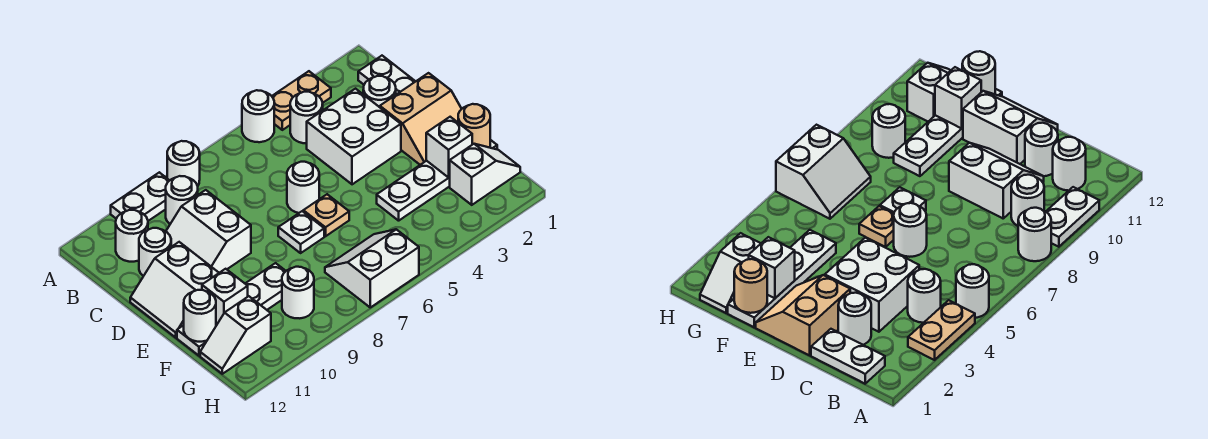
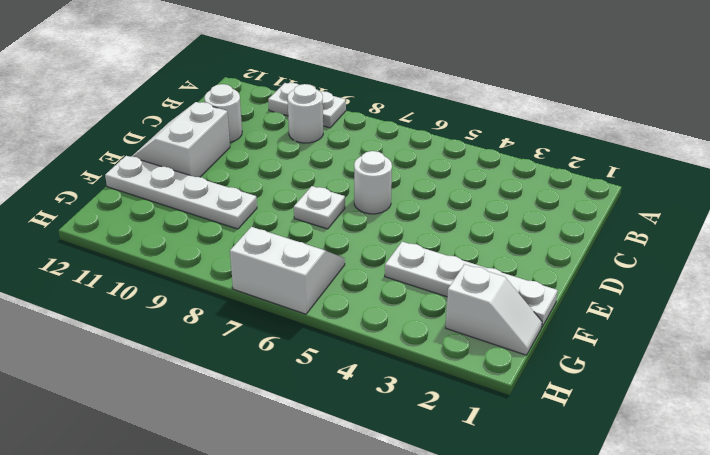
none -> tan 1x2 plate [272,71,331,130]
none -> white 1x1 round brick [242,90,274,142]
none -> white 1x1 round brick [167,141,200,186]

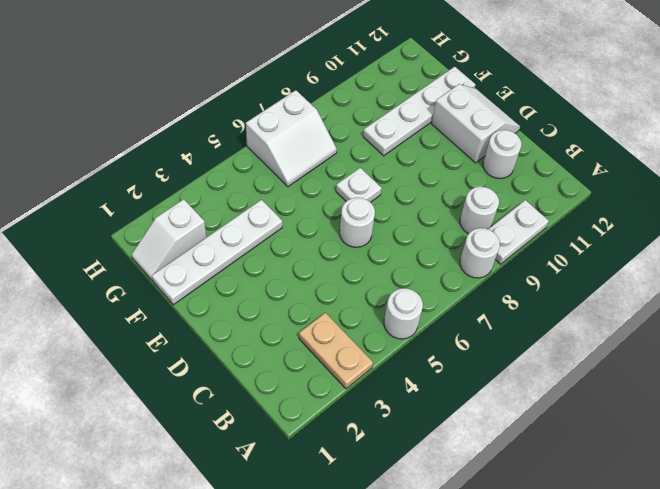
tan 1x2 plate [299,313,373,389] -> tan 1x2 plate turned to [272,71,331,130]
none -> white 1x2 plate [358,56,416,94]
none -> white 1x1 round brick [290,92,323,143]
none -> white 1x1 round brick [116,210,148,262]

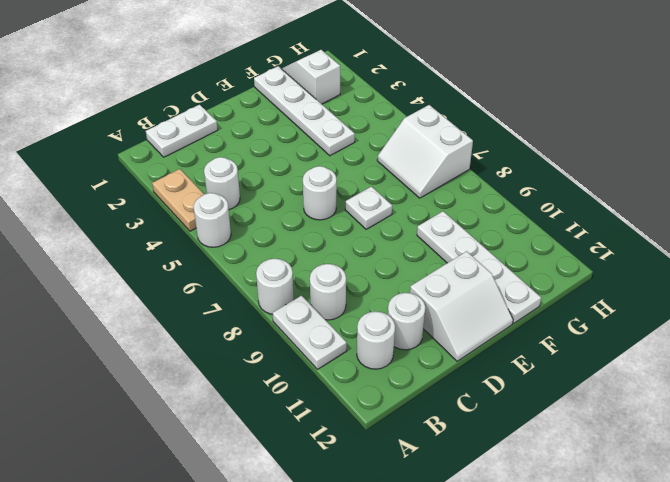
none -> white 1x1 round brick [363,76,396,107]
none -> white 2x2 brick [307,89,401,184]
none -> white 2x2 slope [166,190,251,273]

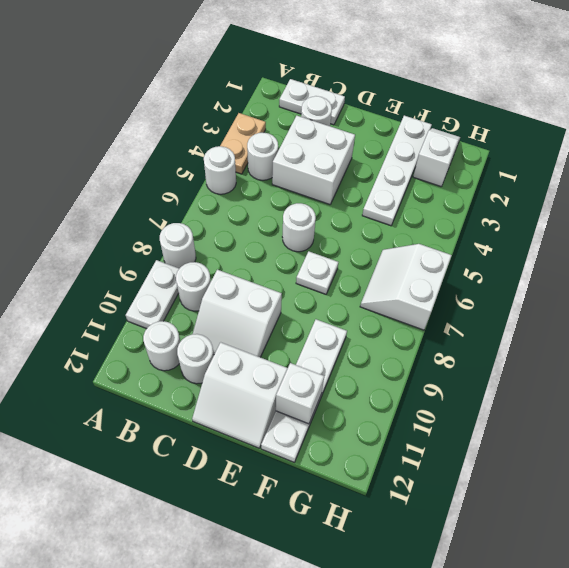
none -> tan 2x2 slope [380,73,461,165]
none -> tan 1x1 plate [303,194,349,236]
none -> white 1x1 round brick [282,267,314,318]

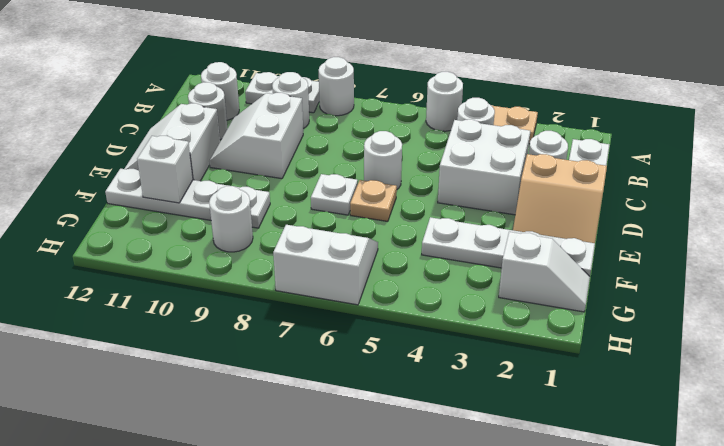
none -> white 1x2 slope [200,296,271,374]
none -> tan 1x1 round brick [458,104,490,148]
none -> white 1x1 brick [426,117,472,178]

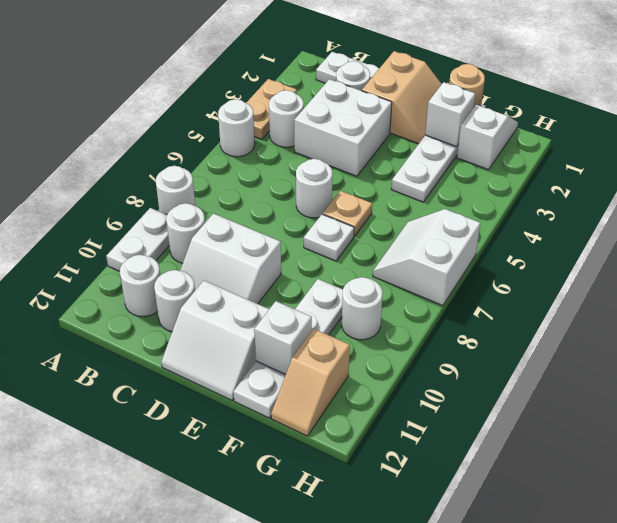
tan 1x2 slope [271,329,350,436] -> white 1x2 slope [200,296,271,374]
none -> white 1x1 round brick [184,290,216,342]

